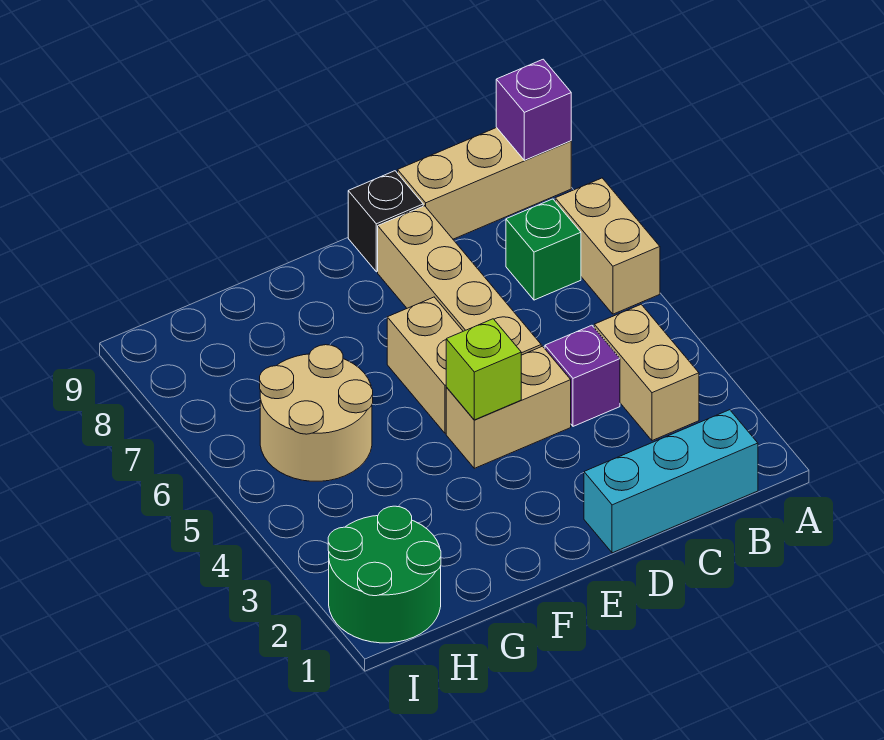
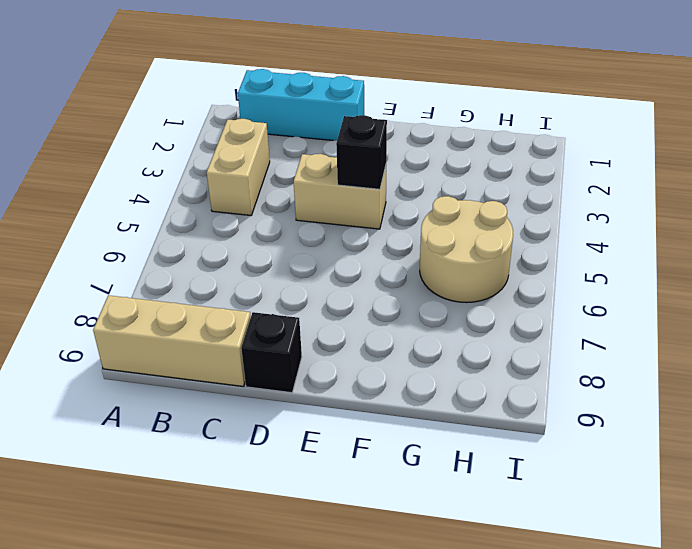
black 1x1 brick [336,115,387,189] -> lime 1x1 brick [446,319,521,420]
none -> tan 1x2 brick [555,178,660,314]
none -> green 1x1 brick [506,199,581,300]
none -> purple 1x1 brick [545,325,620,426]

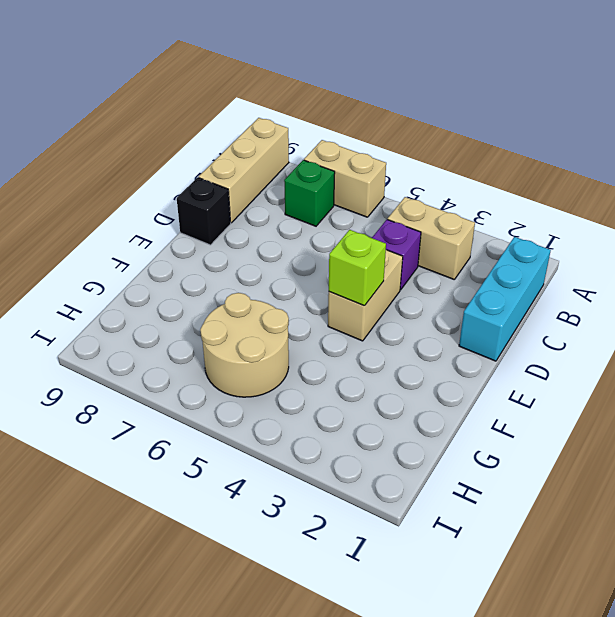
none -> tan 1x4 brick [378,206,541,355]
none -> tan 1x2 brick [387,297,463,433]
none -> green 2x2 round brick [328,506,441,643]

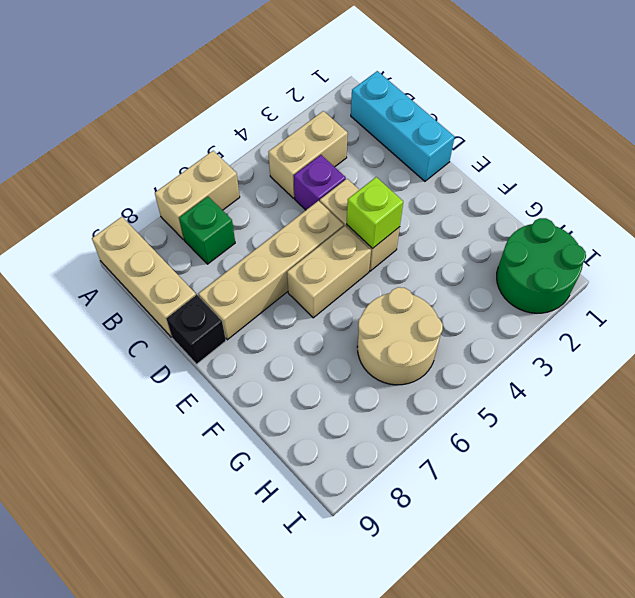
none -> purple 1x1 brick [496,59,571,160]

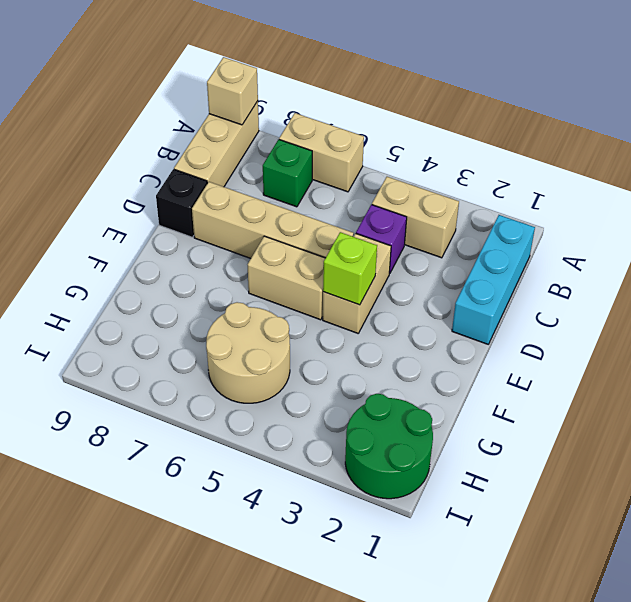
tan 1x1 brick [207,57,258,125] -> purple 1x1 brick [496,59,571,160]

